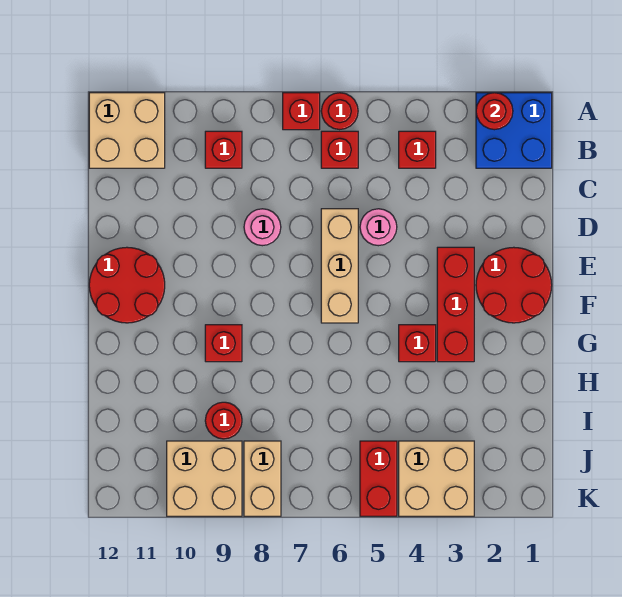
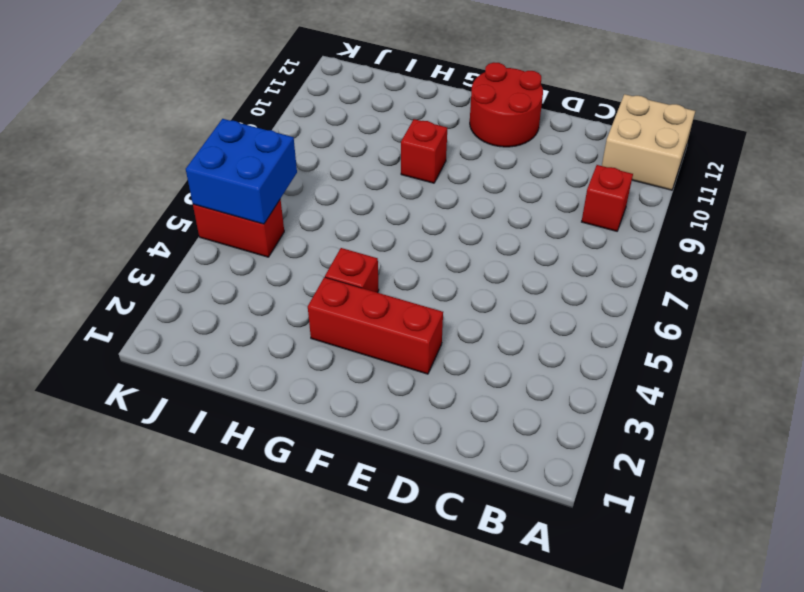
blue 2x2 brick [186,119,297,224] -> blue 2x2 brick moved to [476,93,552,168]
none -> red 1x1 round brick [321,93,358,130]
none -> red 1x1 brick [283,93,320,130]
none -> red 1x1 brick [399,131,436,168]

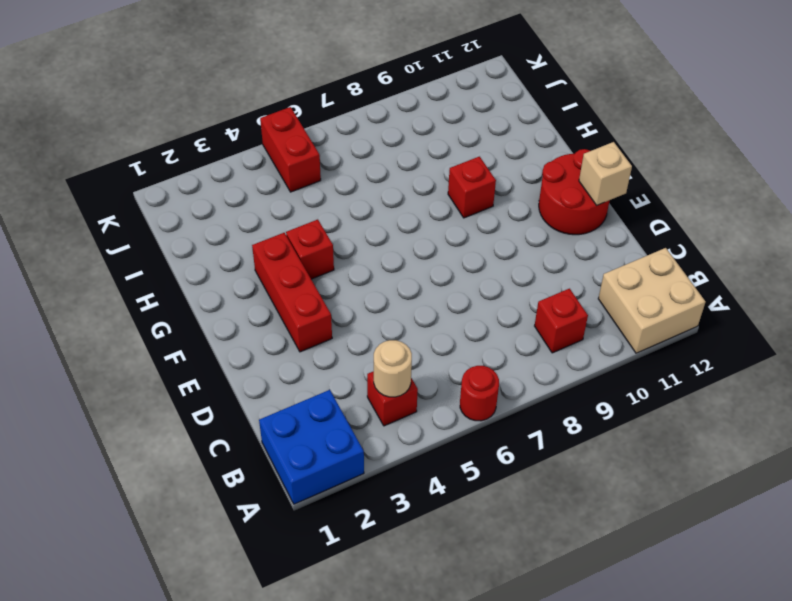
tan 1x1 round brick [374,340,412,397] -> none
tan 1x1 brick [579,142,632,205] -> none
none -> red 1x1 brick [283,93,320,130]
none -> red 1x1 brick [321,131,358,168]
none -> pink 1x1 round brick [360,209,397,246]

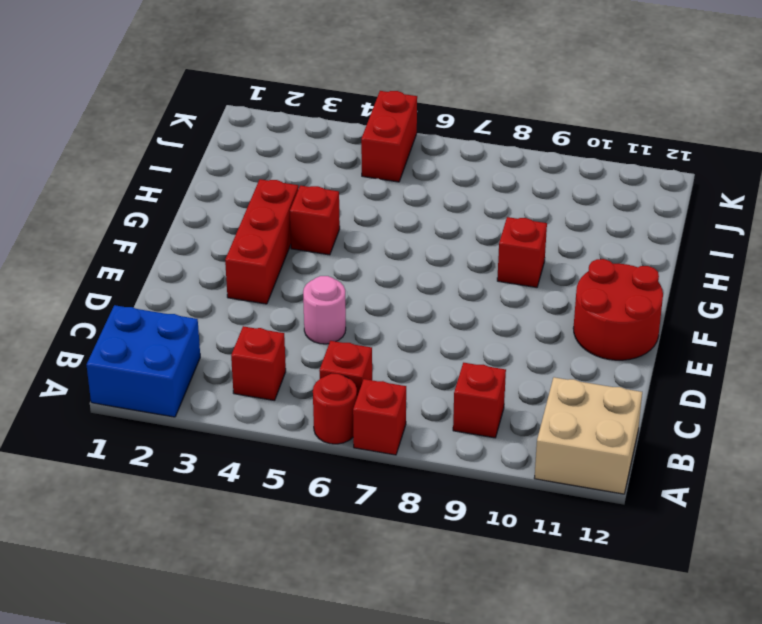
none -> tan 1x3 brick [321,209,358,323]
none -> pink 1x1 round brick [244,209,281,246]
none -> red 2x2 round brick [476,247,552,323]

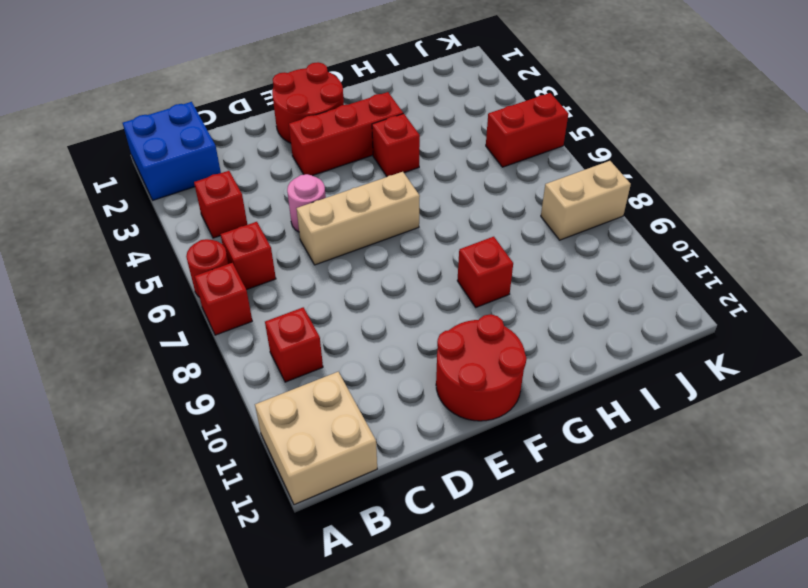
none -> pink 1x1 round brick [244,209,281,246]
none -> red 1x1 round brick [205,402,242,439]
none -> tan 2x2 brick [399,441,474,516]

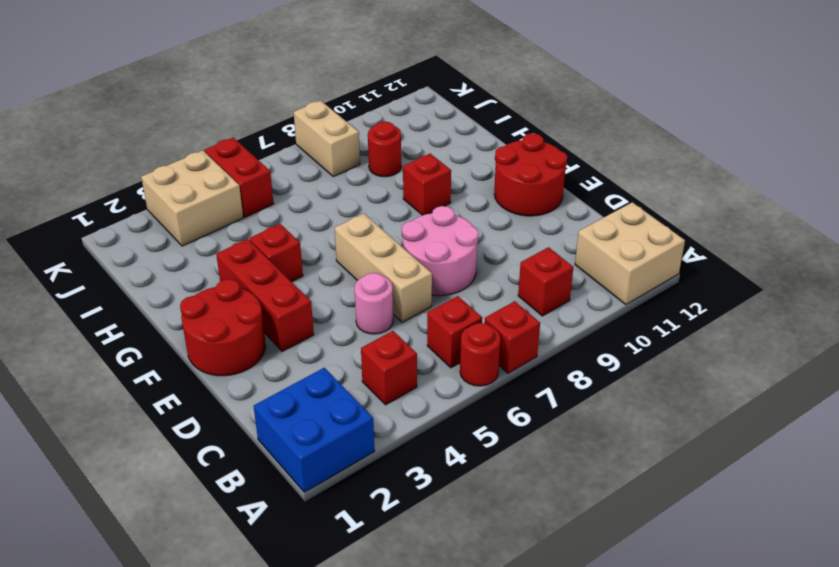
pink 2x2 round brick [402,206,479,296] -> pink 1x1 round brick [244,209,281,246]
none -> tan 2x2 brick [167,441,242,516]
none -> red 1x1 round brick [476,93,513,130]

